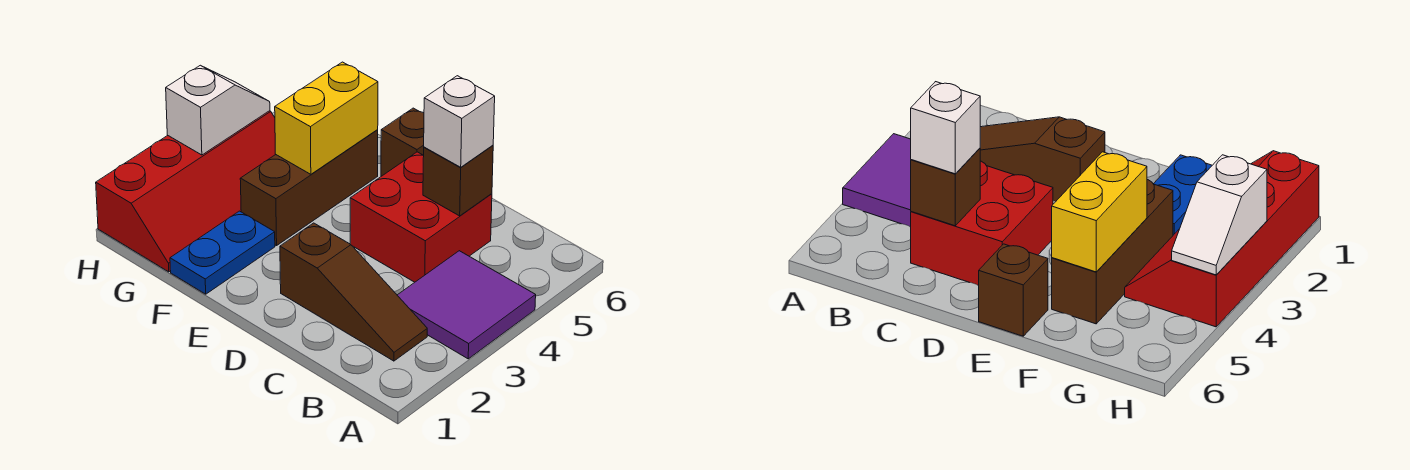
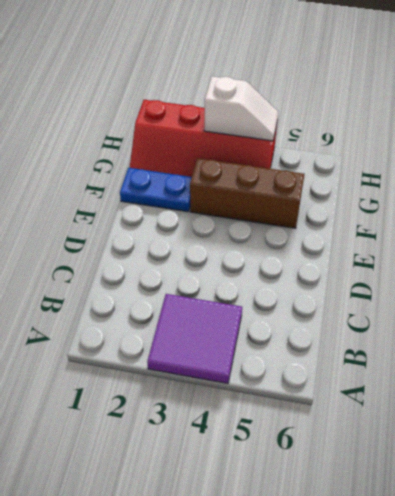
none -> brown 1x3 slope [280,223,427,361]
none -> red 2x2 brick [350,152,492,282]

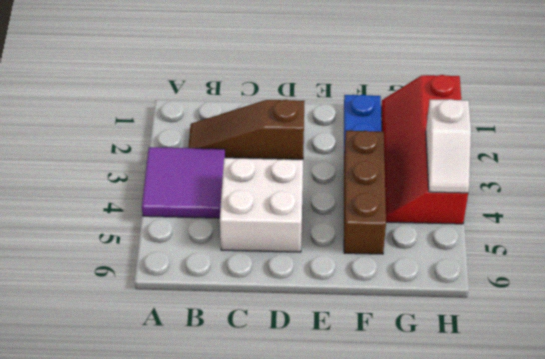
white 2x2 brick [220,158,303,252] -> red 2x2 brick [350,152,492,282]
none -> brown 1x1 brick [381,108,424,176]
none -> brown 1x1 brick [423,145,493,216]

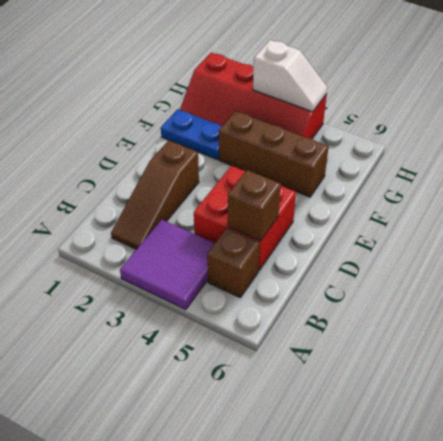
brown 1x1 brick [207,228,260,297] -> brown 1x1 brick moved to [381,108,424,176]
none -> yellow 1x2 brick [275,62,378,174]
none -> white 1x1 brick [424,76,495,167]

